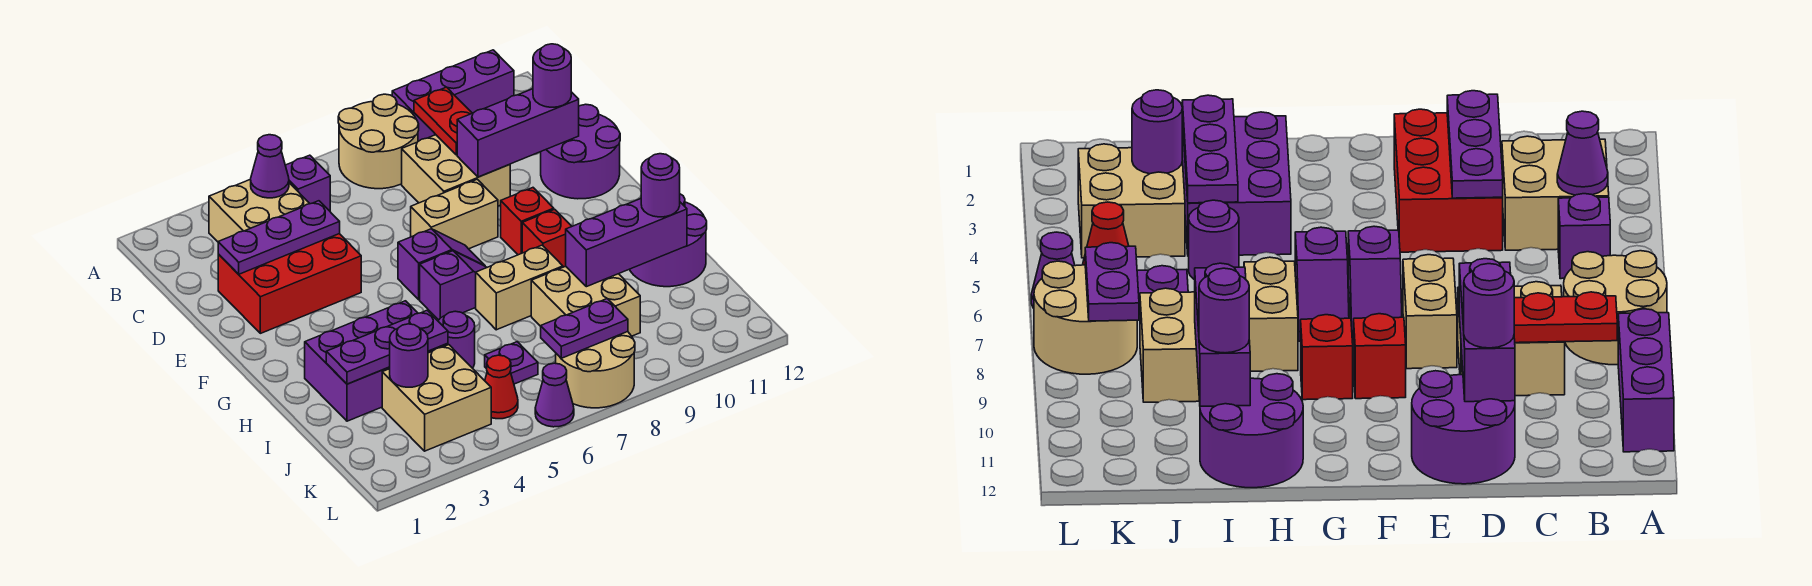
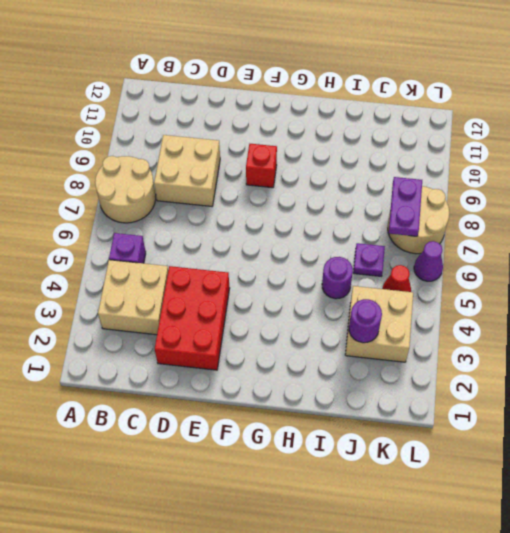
none -> purple 1x3 brick [392,50,514,141]
none -> purple 2x2 round brick [541,104,620,199]
none -> tan 1x2 brick [411,179,498,249]
none -> purple 1x2 slope [398,229,485,300]

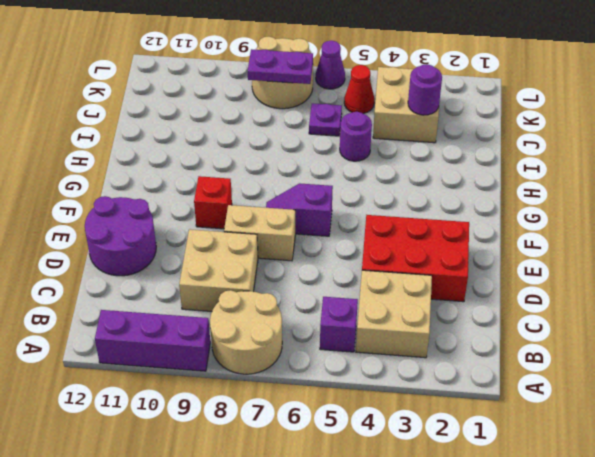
none -> purple 1x2 slope [420,251,487,320]
none -> red 1x1 brick [522,209,572,267]
none -> purple 2x3 brick [305,301,448,421]
none -> tan 1x2 brick [476,245,563,330]

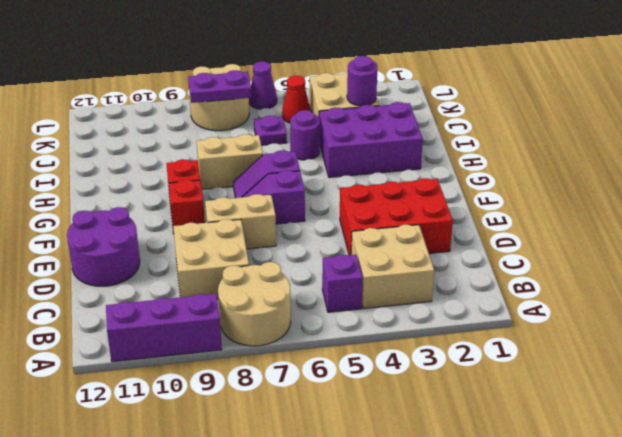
none -> purple 2x2 round brick [630,194,707,287]
none -> tan 2x2 brick [531,266,640,336]
none -> purple 1x1 cone [251,135,289,198]
none -> red 1x2 plate [414,87,472,155]

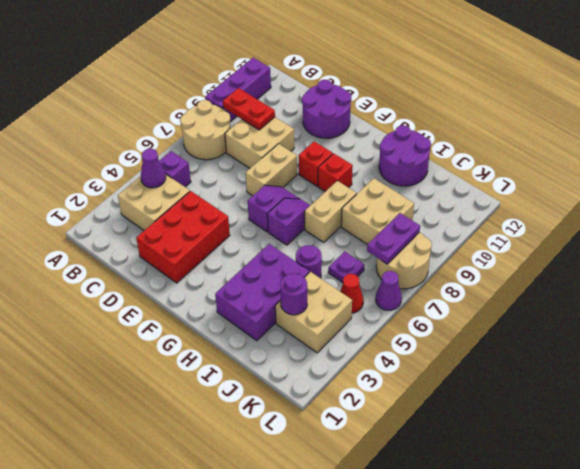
none -> purple 1x3 plate [218,201,340,274]
none -> purple 1x3 brick [457,89,579,177]
none -> purple 1x3 plate [326,310,448,384]
none -> purple 1x3 brick [566,199,687,287]

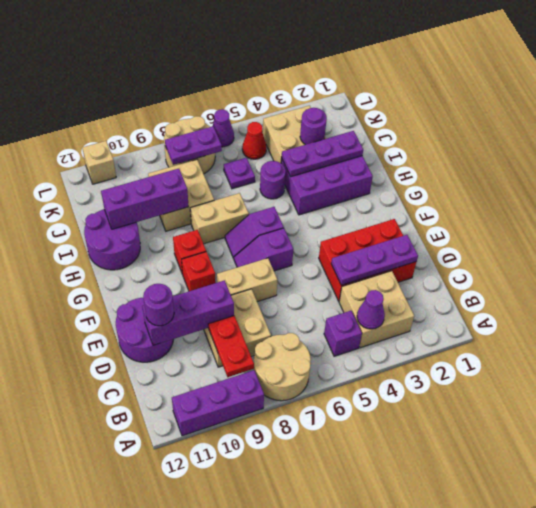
tan 1x1 brick [83,141,116,184] -> none
none -> purple 1x1 round brick [641,154,680,217]

